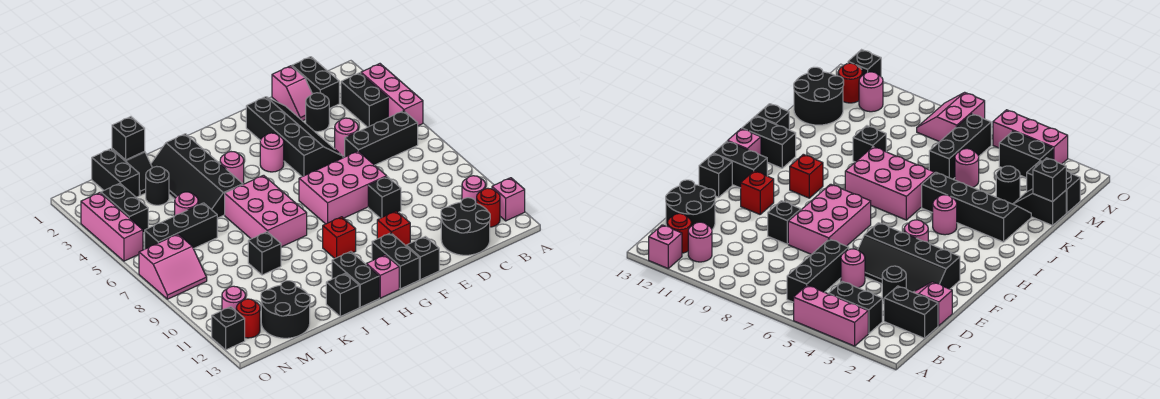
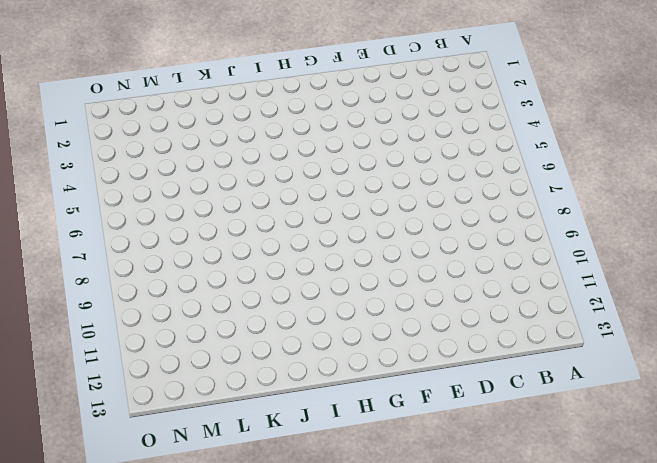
none -> pink 1x3 brick [361,64,423,126]
none -> pink 1x1 brick [492,178,525,221]
none -> black 1x2 brick [341,73,388,127]
none -> black 1x3 brick [345,111,418,165]

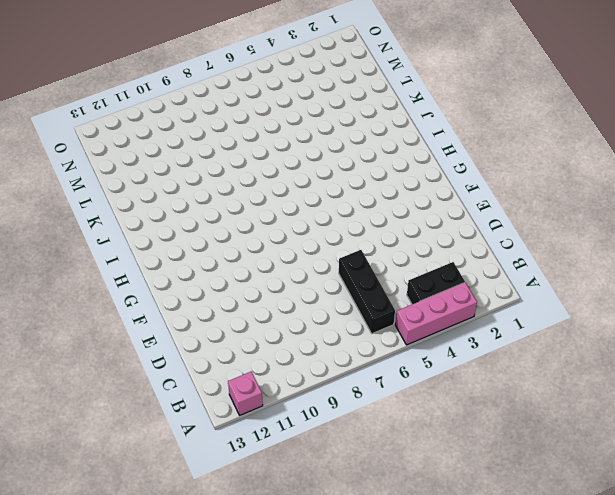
none -> pink 1x1 round brick [462,176,486,204]
none -> red 1x1 round brick [477,188,500,227]
none -> black 1x2 brick [292,57,339,108]
none -> black 2x2 round brick [441,198,490,255]

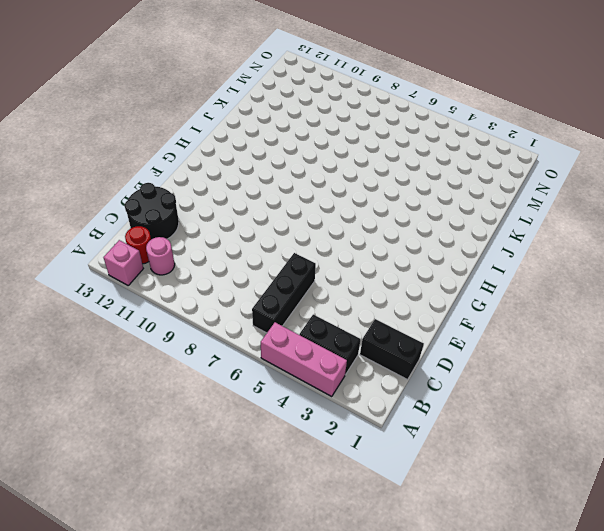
none -> pink 1x2 slope [272,66,312,121]
none -> black 1x1 round brick [306,93,329,132]
none -> pink 1x1 round brick [335,118,358,157]
none -> black 2x4 slope [246,97,343,177]

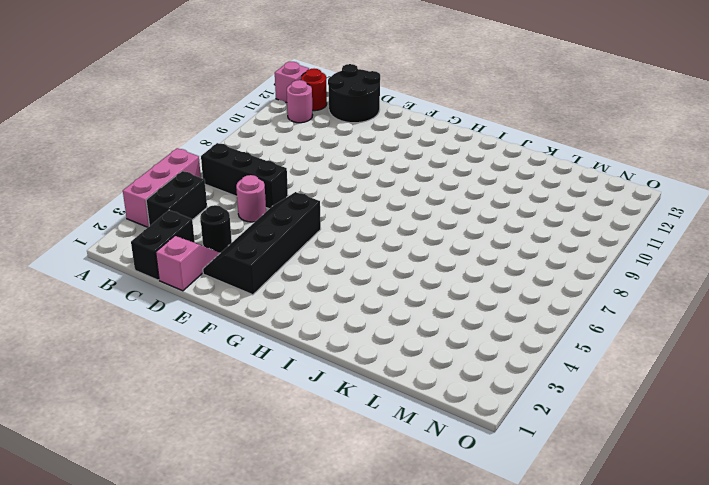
none -> pink 2x3 brick [299,151,387,224]
none -> black 1x1 brick [368,177,401,218]
none -> red 1x1 brick [377,211,410,246]
none -> black 1x1 brick [406,236,439,280]

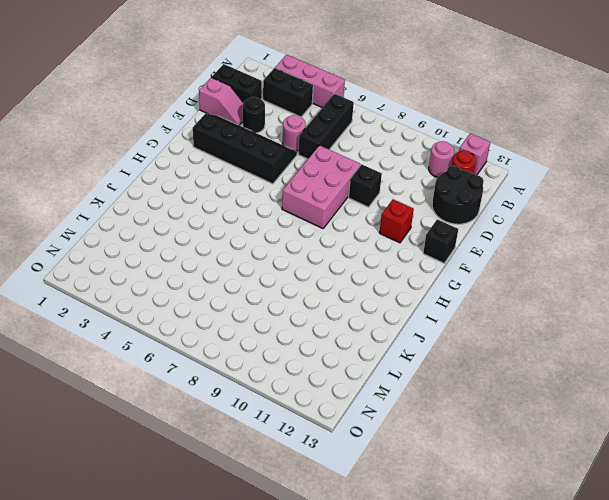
none -> pink 1x1 round brick [260,133,284,172]
none -> black 1x2 brick [372,233,419,289]
none -> red 1x1 brick [323,217,356,258]
none -> pink 1x1 brick [366,255,399,298]

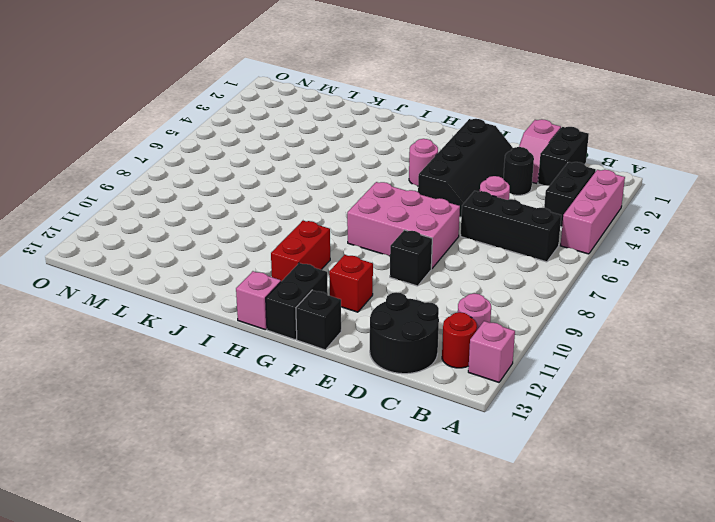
red 1x2 brick [271,221,330,281] -> red 1x1 brick [323,217,356,258]
none -> pink 1x1 round brick [220,152,244,184]
none -> pink 2x3 brick [225,175,307,247]
none -> black 1x2 brick [332,251,379,307]
none -> black 2x4 slope [151,134,243,218]

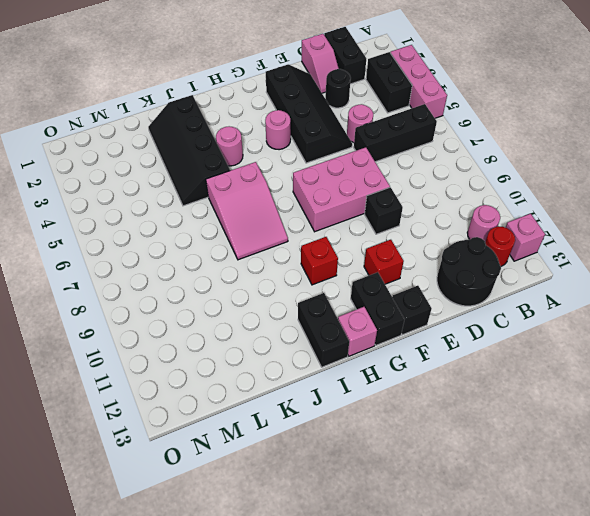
pink 2x3 slope [206,162,288,260] -> pink 2x3 brick [225,175,307,247]
none -> black 1x1 brick [326,273,359,316]
none -> black 1x1 brick [248,232,281,275]
none -> black 1x2 slope [112,149,152,195]
none -> black 1x1 round brick [146,166,169,205]

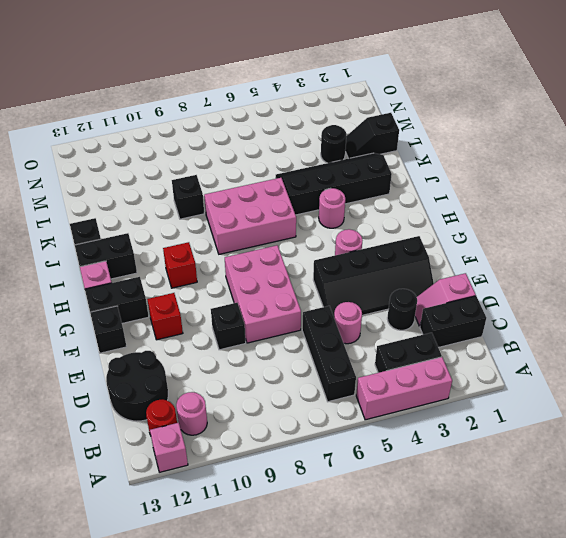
none -> pink 1x1 round brick [175,192,198,215]
none -> black 1x3 brick [145,203,217,249]
none -> black 2x2 round brick [261,281,310,338]
none -> black 1x2 brick [92,149,139,197]

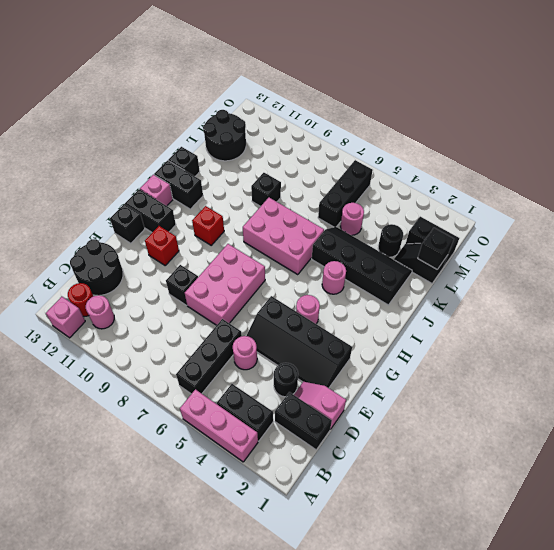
none -> black 1x2 brick [101,183,148,233]
none -> pink 2x2 slope [139,234,207,299]
none -> pink 1x1 round brick [222,286,245,311]
none -> red 1x1 round brick [236,299,260,338]

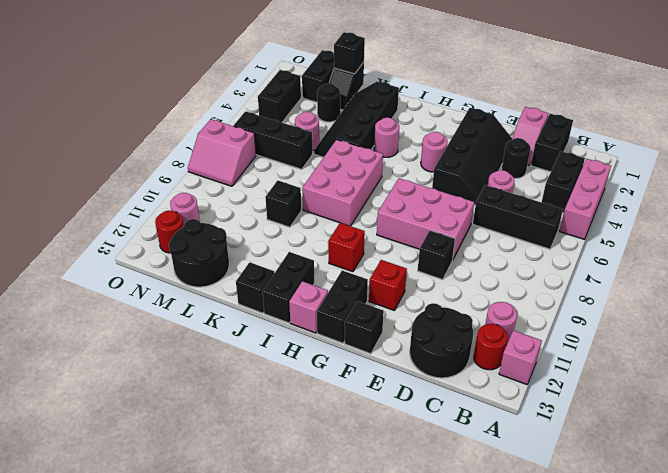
none -> pink 1x3 brick [81,193,143,261]
none -> black 1x1 brick [212,307,245,350]

